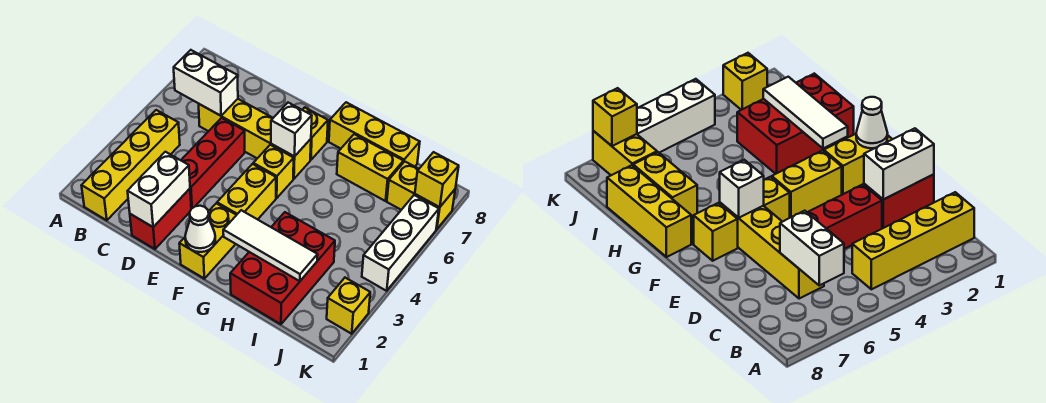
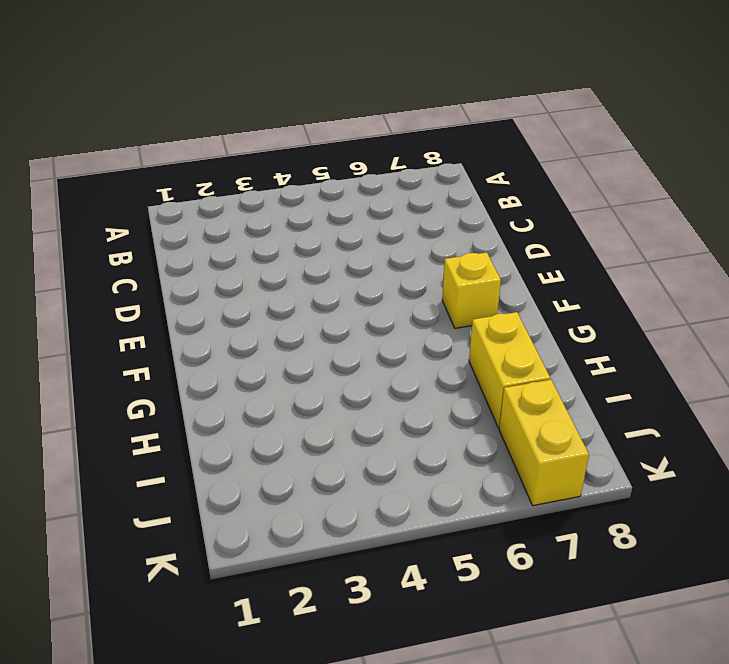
none -> yellow 1x4 brick [81,110,180,220]
none -> yellow 1x4 brick [199,99,311,179]
none -> red 1x2 brick [130,189,191,249]

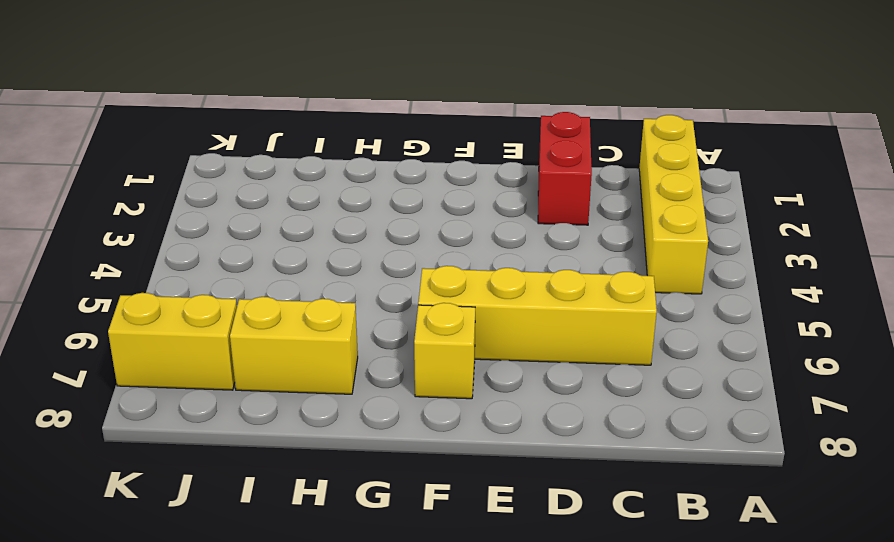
none -> red 1x3 brick [181,118,245,209]
none -> yellow 1x2 brick [179,203,236,279]
none -> yellow 1x2 brick [217,164,276,219]

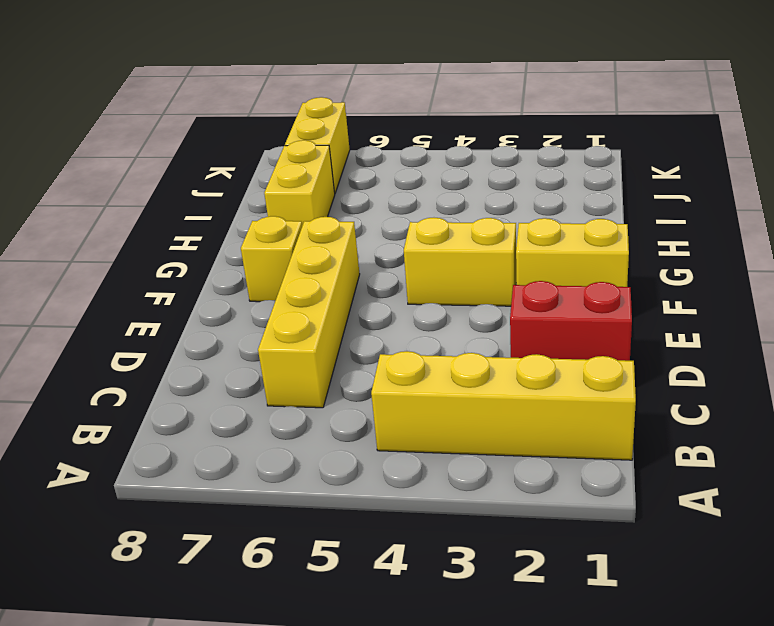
none -> red 1x3 brick [181,118,245,209]
none -> yellow 1x1 brick [253,145,294,198]
none -> yellow 1x3 brick [329,102,420,167]

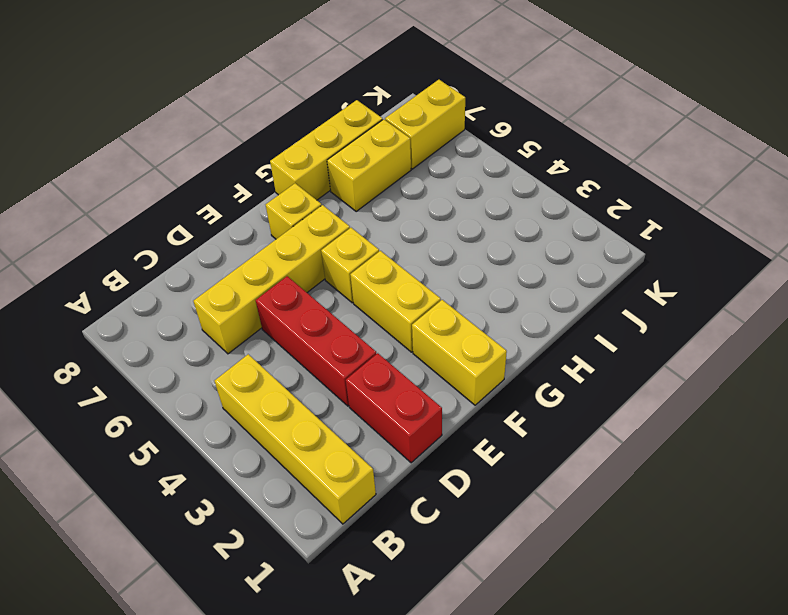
none -> red 2x3 brick [230,212,335,324]
none -> yellow 1x1 brick [327,278,370,334]
none -> white 1x3 brick [362,195,439,291]

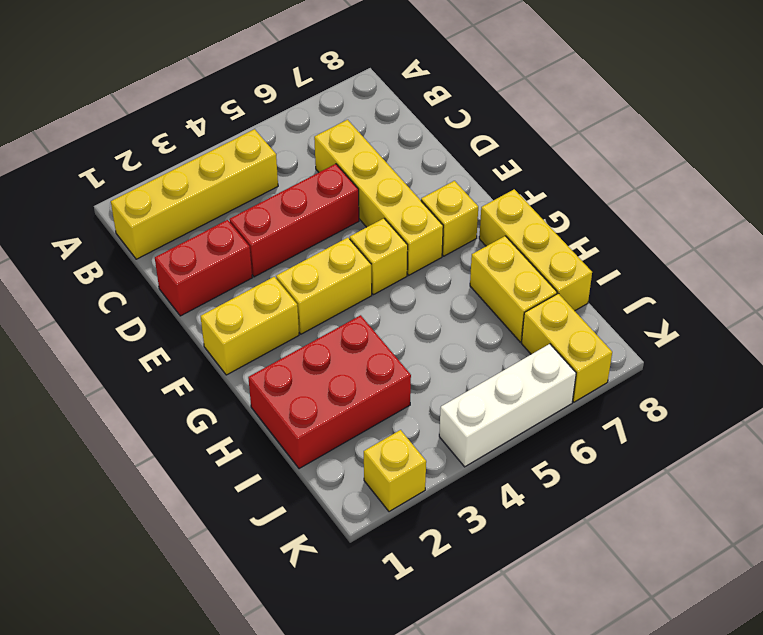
none -> white 1x2 brick [174,50,238,116]
none -> white 1x2 brick [128,152,190,227]
none -> white 1x1 cone [185,206,215,252]

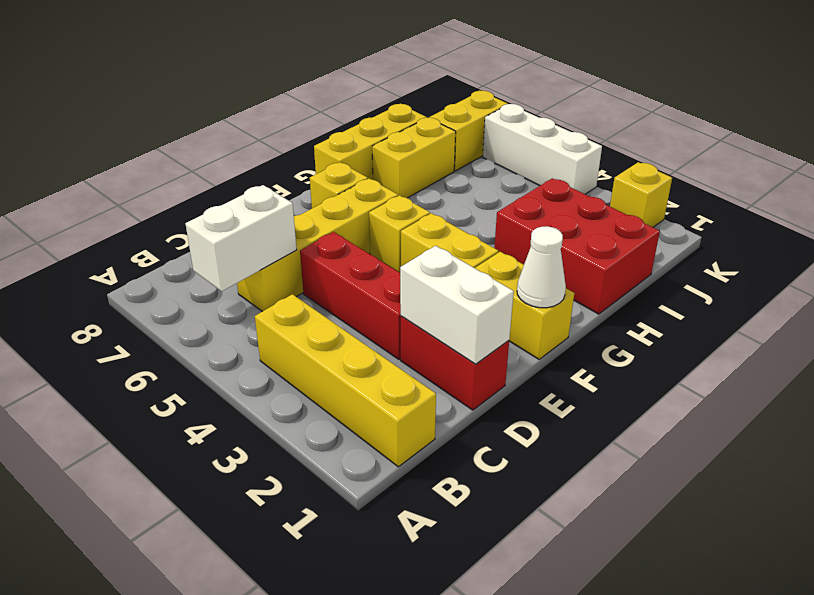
none -> white 1x1 brick [271,103,312,157]
none -> white 1x3 tile [223,210,318,281]
none -> yellow 1x1 brick [415,152,459,207]

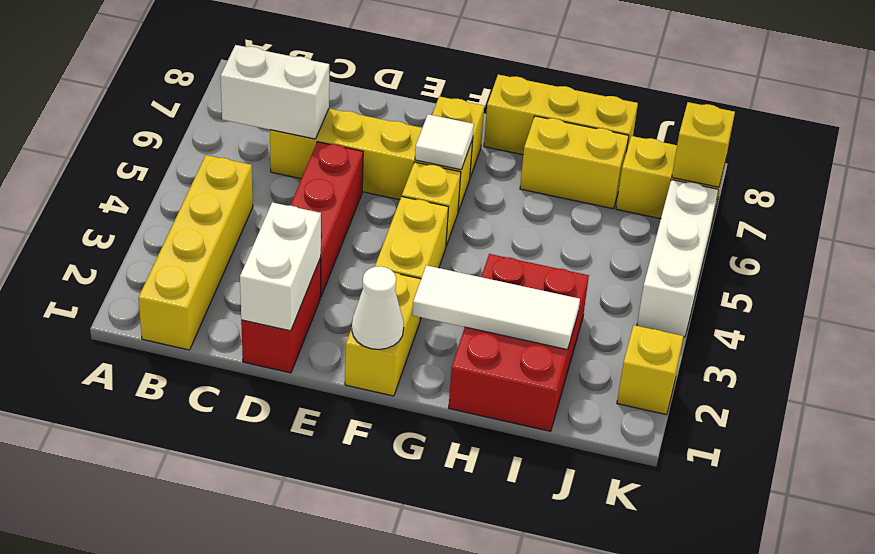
white 1x1 tile [415,114,474,170] -> white 1x1 brick [271,103,312,157]

